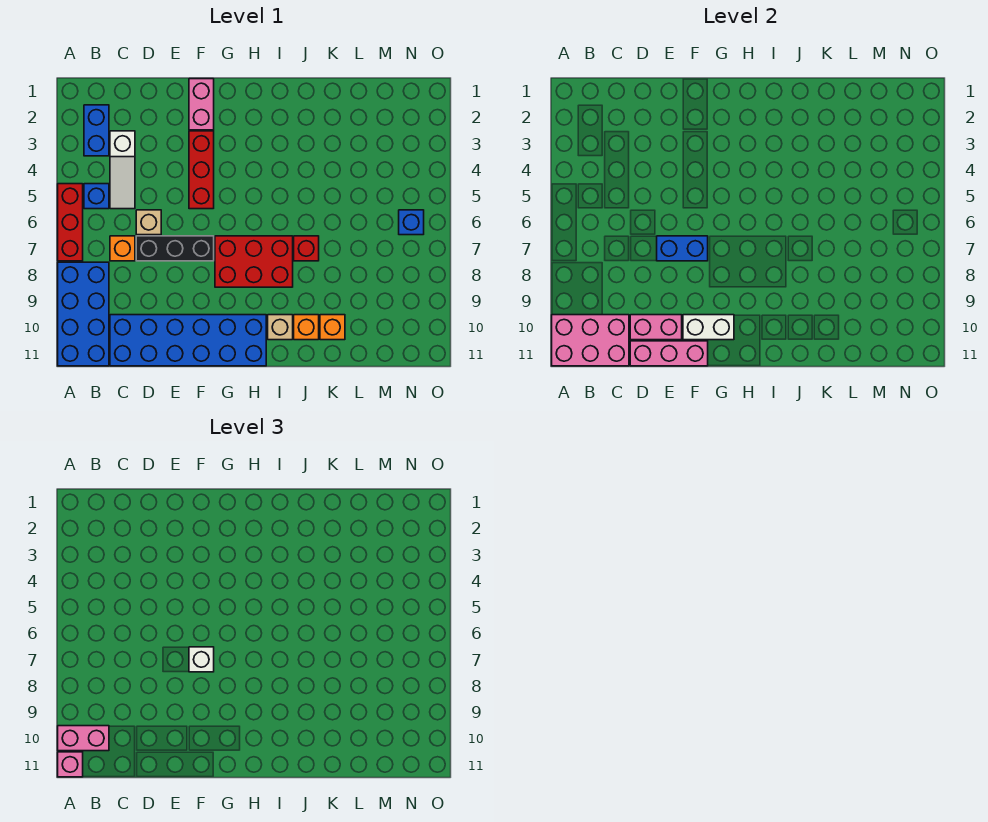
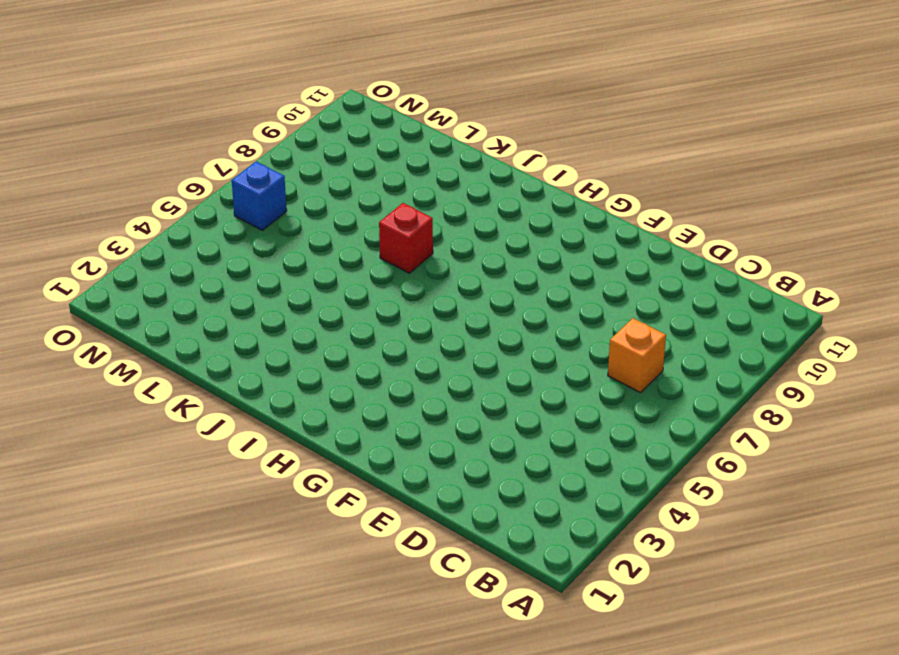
none -> red 1x3 brick [58,184,83,261]
none -> blue 2x4 brick [58,262,109,366]
none -> blue 1x2 brick [84,105,109,156]

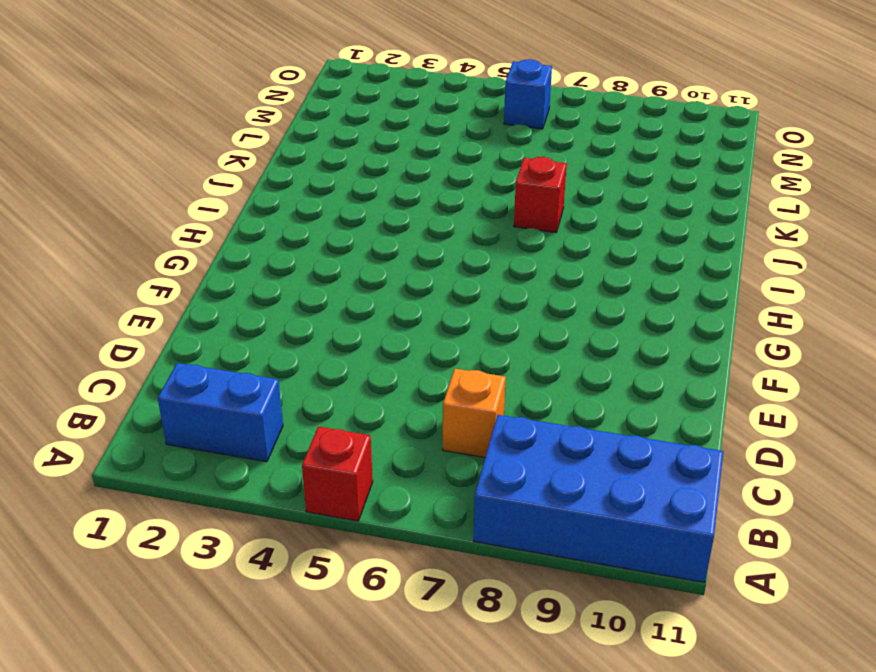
red 1x1 brick [302,427,373,521] -> red 1x3 brick [58,184,83,261]
none -> blue 1x1 brick [84,184,109,209]
none -> white 1x3 slope [110,131,135,209]
none -> blue 2x6 brick [110,315,266,366]

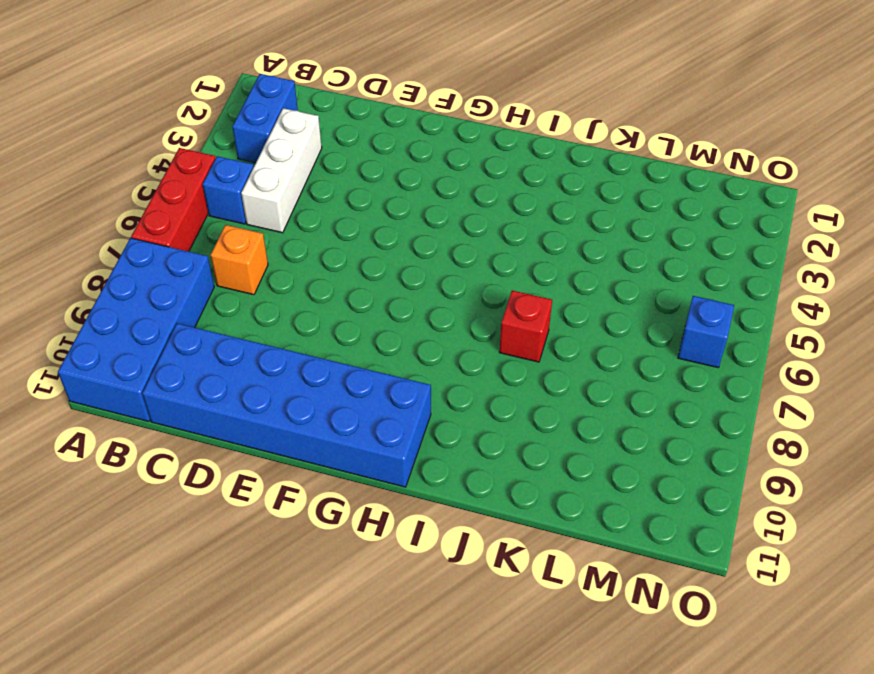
white 1x3 brick [241,108,322,233] -> white 1x3 slope [110,131,135,209]
none -> tan 1x1 brick [136,210,161,235]
none -> black 1x3 brick [136,236,214,261]
none -> pink 1x2 brick [189,79,214,130]

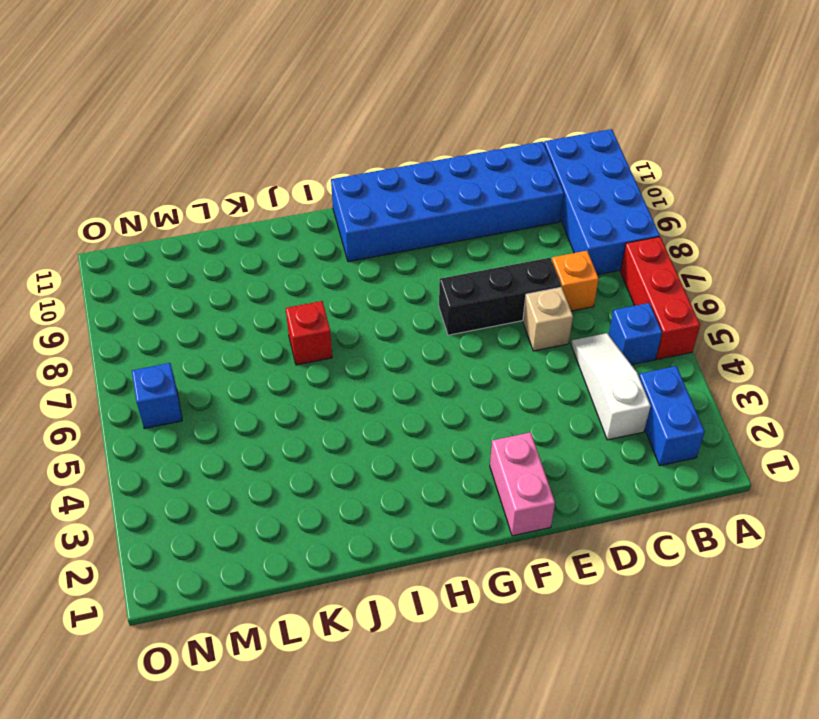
none -> red 1x3 brick [189,131,214,209]
none -> red 2x3 brick [215,236,293,287]
none -> tan 1x1 brick [268,315,293,340]

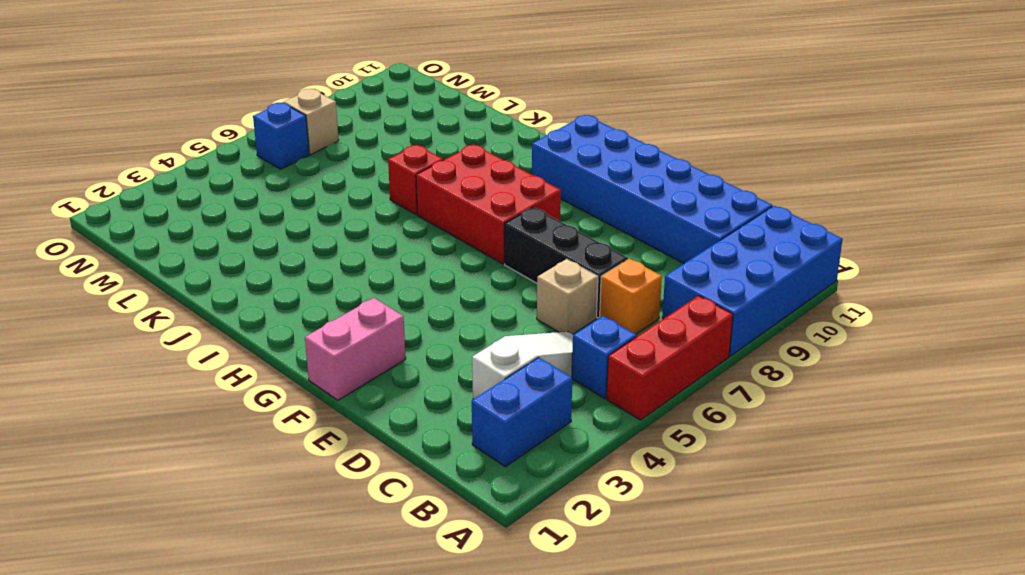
tan 1x1 brick [284,89,339,154] -> tan 1x1 brick moved to [268,315,293,340]
none -> red 1x3 brick [189,131,214,209]
none -> orange 1x1 brick [294,315,319,340]
none -> orange 1x1 brick [320,315,345,340]

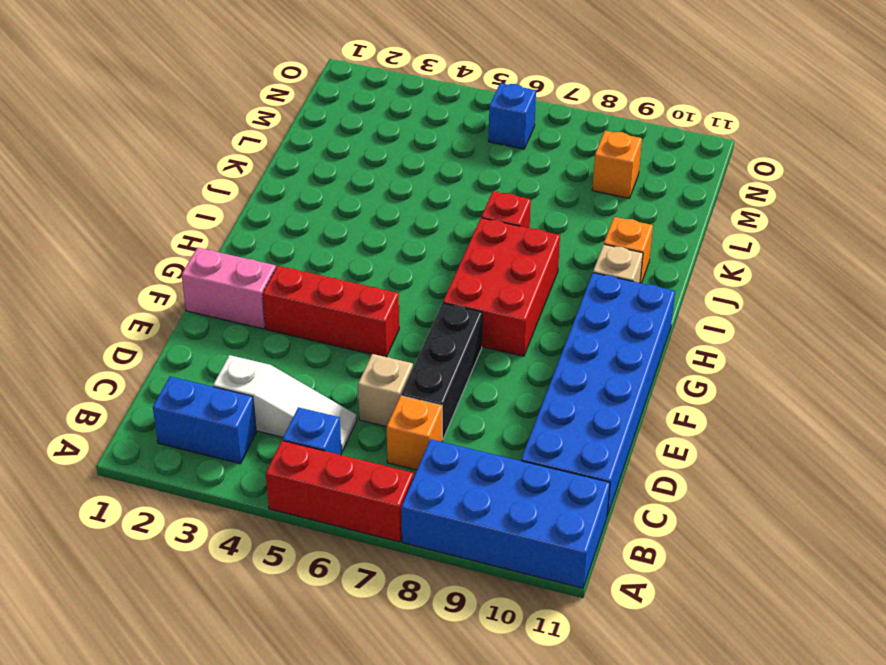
orange 1x1 brick [592,131,642,198] -> orange 1x1 brick moved to [320,315,345,340]
none -> pink 2x3 brick [552,315,629,366]
none -> pink 1x2 brick [630,315,682,340]
none -> pink 1x3 brick [630,341,708,366]

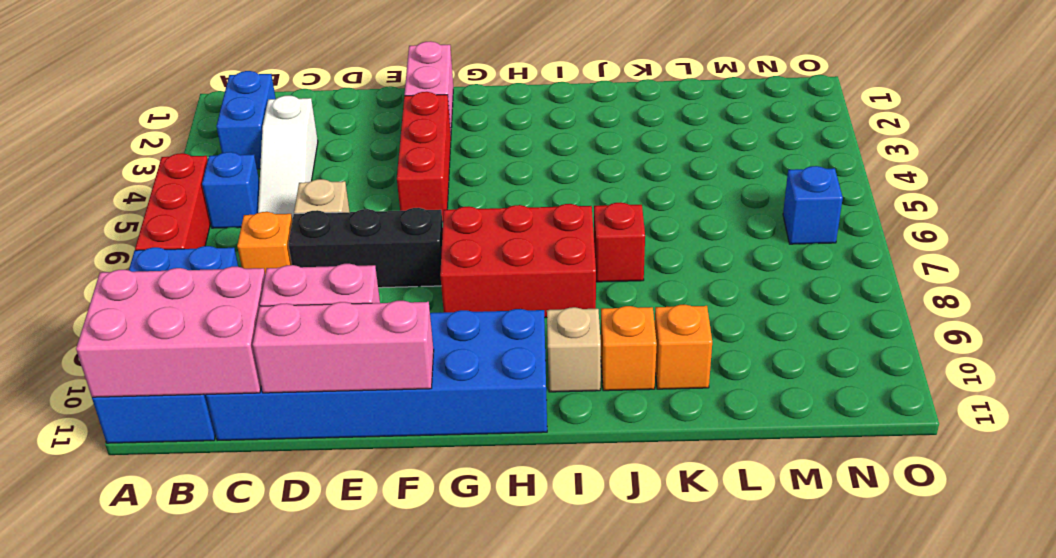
none -> blue 1x2 brick [657,236,708,261]
none -> white 1x2 brick [683,315,734,340]
none -> pink 1x2 brick [58,726,109,751]

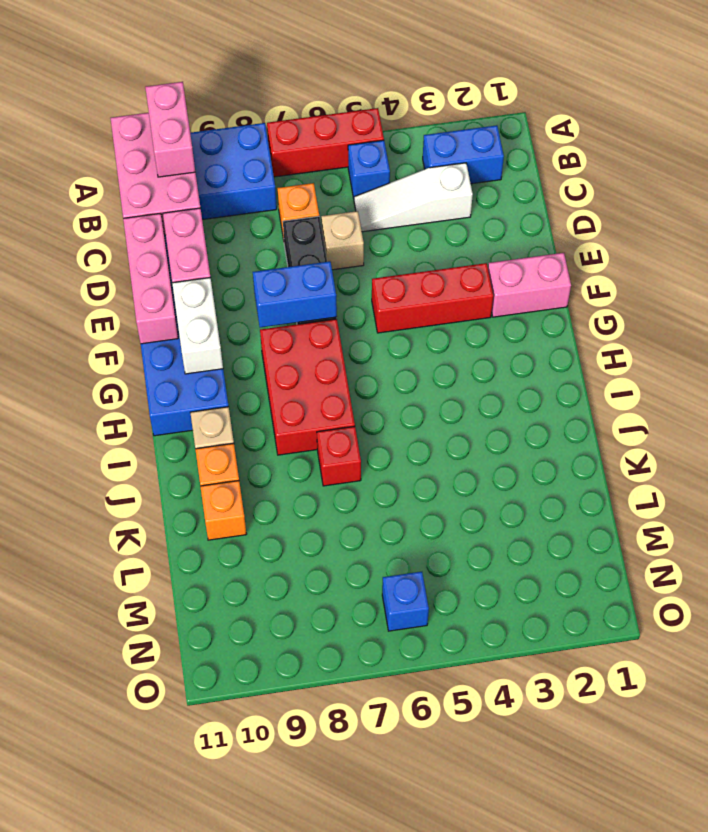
blue 1x2 brick [253,261,337,327] -> blue 1x2 brick turned to [657,236,708,261]
none -> pink 1x1 brick [58,752,83,777]
none -> white 1x1 brick [189,647,214,672]

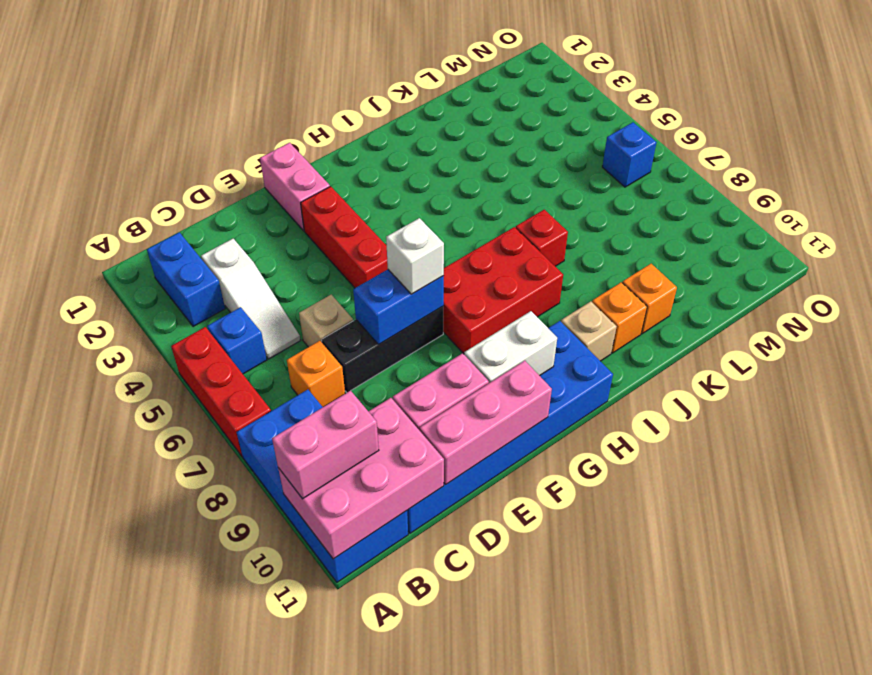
none -> pink 1x1 brick [58,752,83,777]

